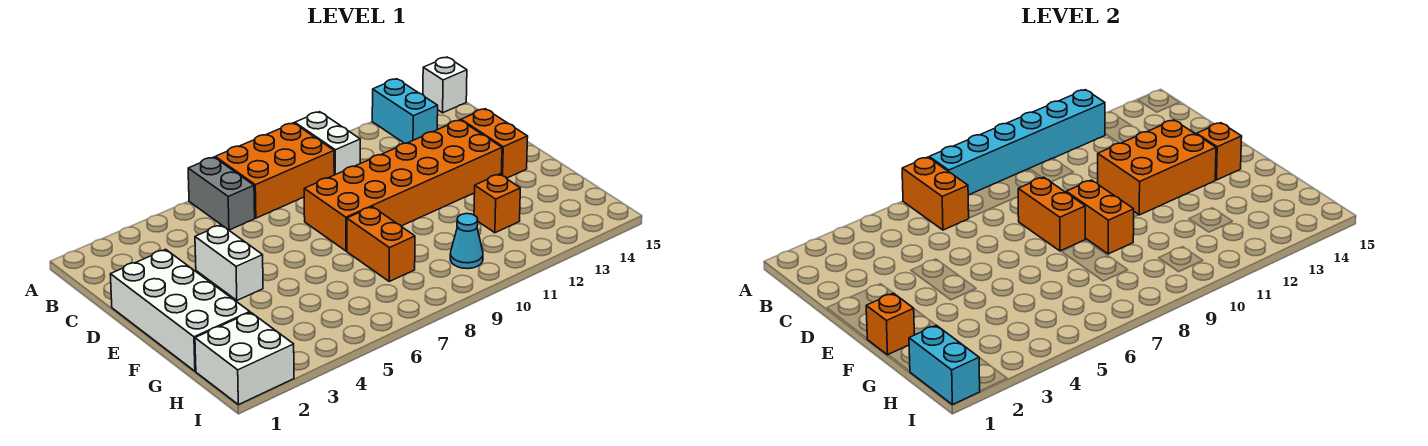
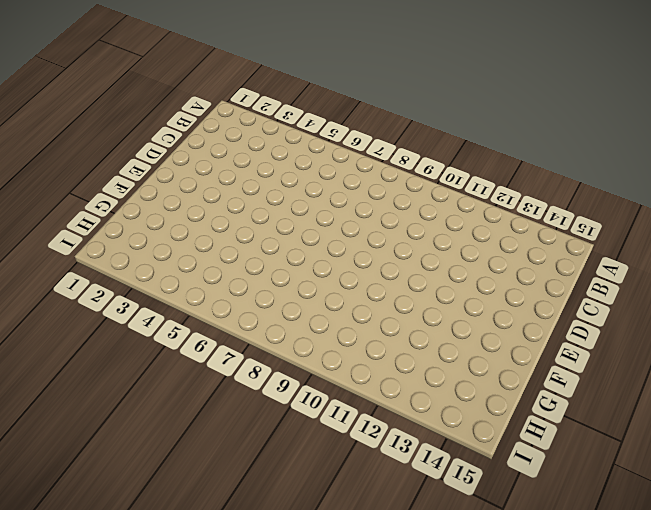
none -> grey 1x2 brick [188,157,255,230]
none -> orange 2x3 brick [215,123,334,218]
none -> white 1x2 brick [295,112,360,175]

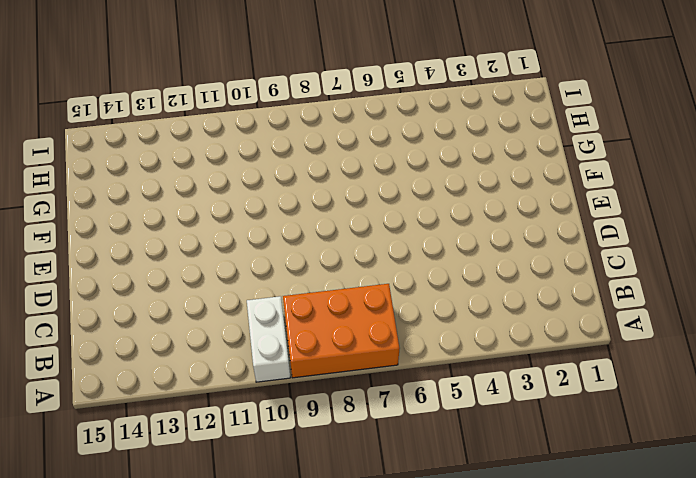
none -> grey 1x2 brick [188,157,255,230]
none -> cyan 1x2 brick [372,79,438,143]
none -> white 1x1 brick [423,57,467,113]

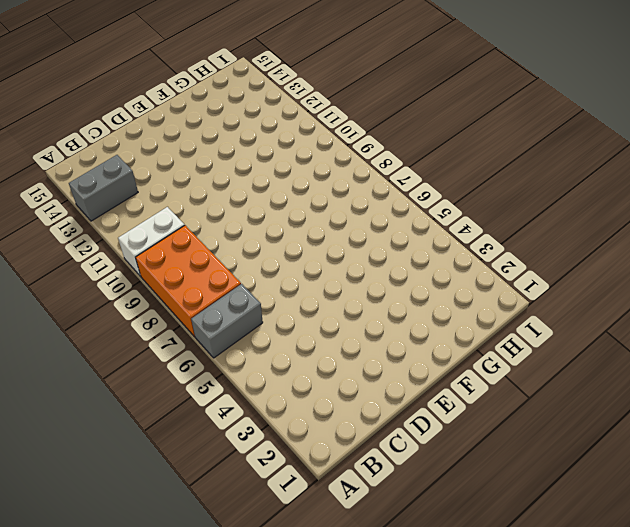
grey 1x2 brick [69,155,138,221] -> cyan 1x2 brick [372,79,438,143]
none -> white 1x1 brick [423,57,467,113]
none -> white 2x4 brick [110,249,250,371]
none -> white 1x2 brick [195,225,263,300]

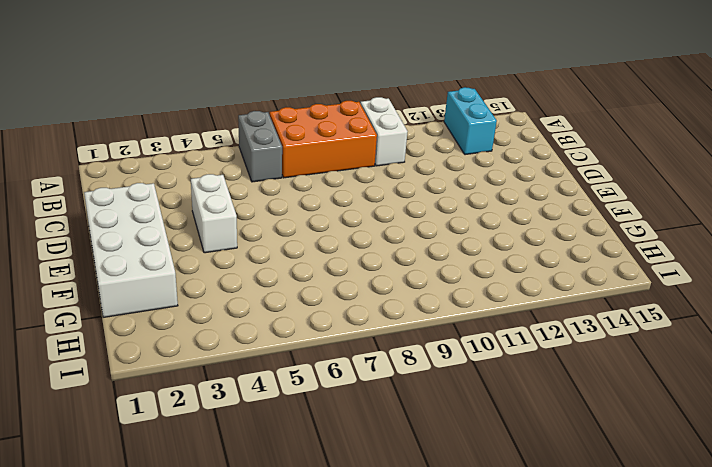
none -> white 1x1 brick [423,57,467,113]
none -> orange 2x6 brick [304,120,502,251]
none -> orange 1x2 brick [461,109,528,178]

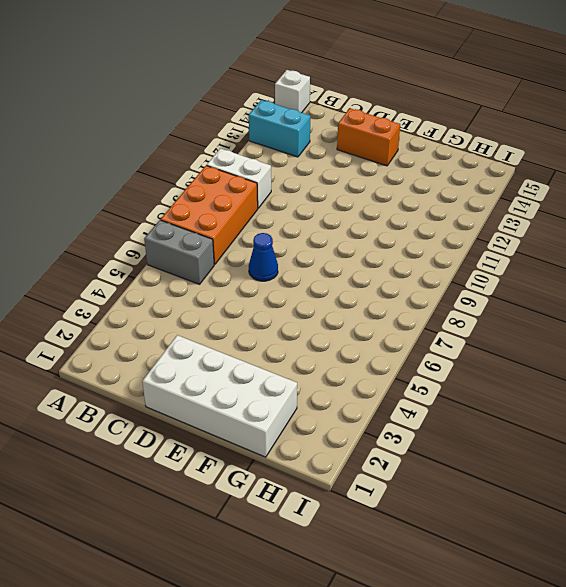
blue 1x1 cone [249,233,278,281] -> none
none -> white 1x2 brick [195,225,263,300]
none -> orange 2x6 brick [304,120,502,251]
none -> orange 1x2 brick [347,207,415,281]

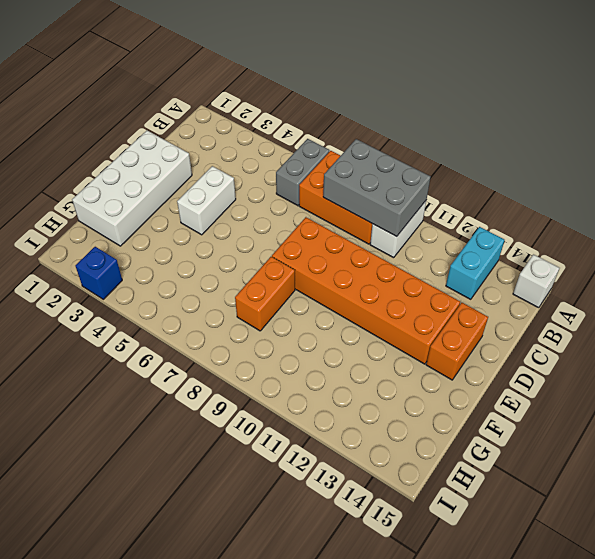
grey 2x3 brick [323,139,431,236] -> cyan 1x6 brick [929,90,1105,195]
blue 1x1 brick [75,247,122,299] -> none
none -> orange 1x1 brick [474,174,520,233]
none -> white 2x2 brick [195,312,294,405]
none -> cyan 1x1 cone [450,214,483,269]

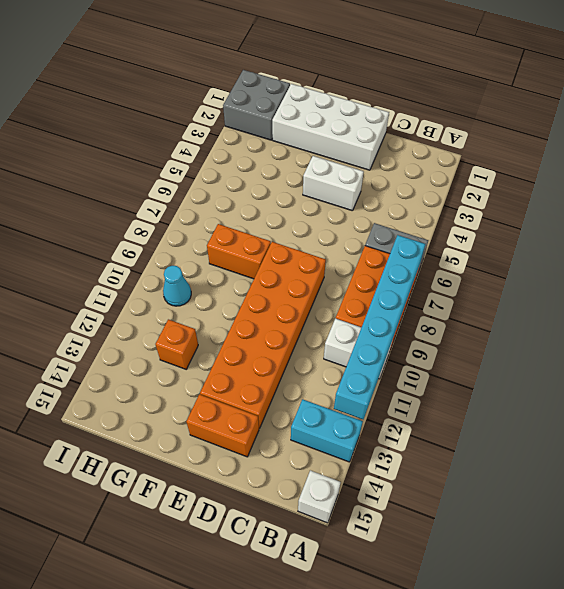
grey 2x2 brick [223,70,290,140] -> white 2x2 brick [195,312,294,405]
none -> orange 1x2 brick [902,157,969,230]
none -> orange 1x2 brick [1018,177,1085,251]
none -> orange 2x3 brick [1098,120,1216,215]

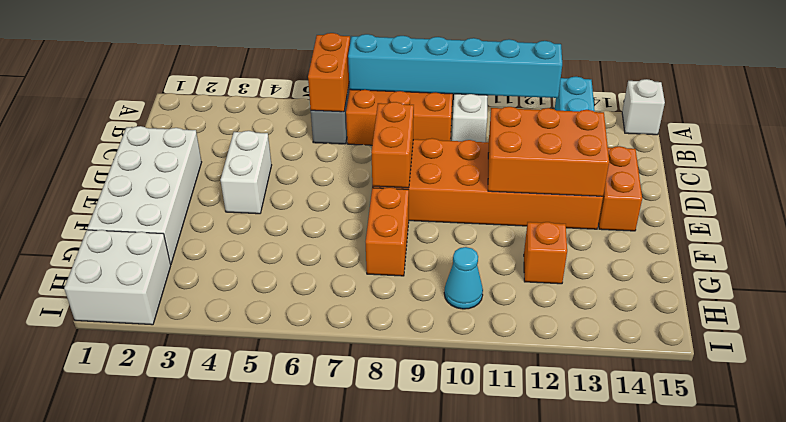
none -> orange 1x2 brick [1066,180,1134,254]
none -> orange 1x1 brick [1197,123,1242,180]
none -> orange 1x1 brick [866,293,914,355]

